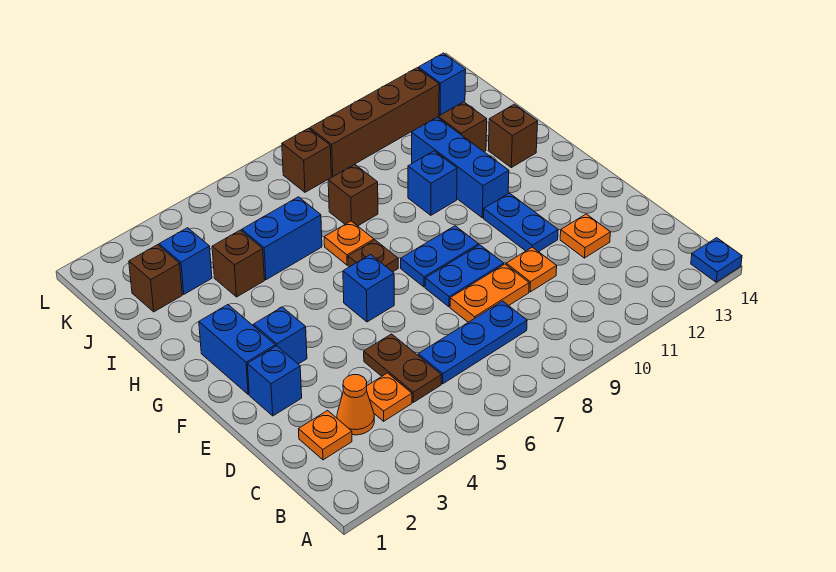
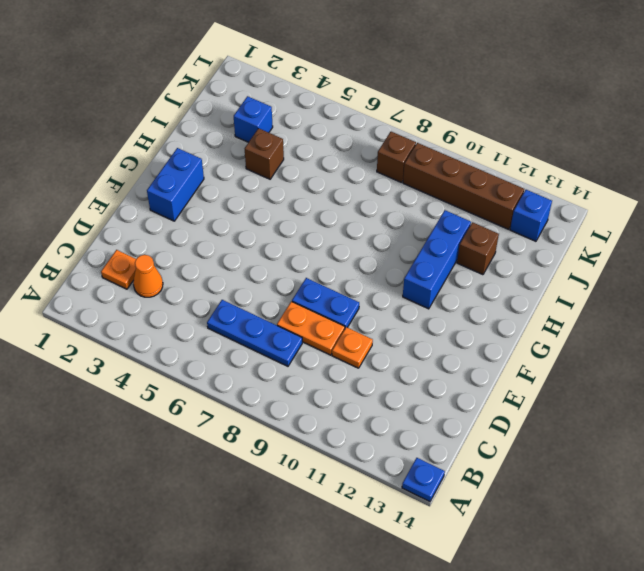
none -> orange 1x1 plate [367,373,412,421]
none -> brown 1x2 plate [364,334,441,402]
none -> orange 1x1 plate [560,214,610,258]
none -> blue 1x1 brick [247,346,302,416]

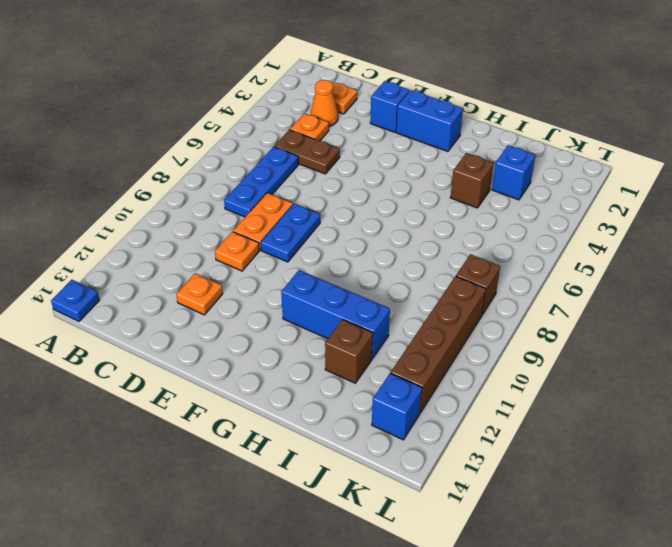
none -> blue 1x2 plate [484,193,558,252]
none -> blue 1x1 brick [254,307,307,364]
none -> blue 1x1 brick [343,255,394,322]
none -> blue 1x2 plate [401,226,479,287]

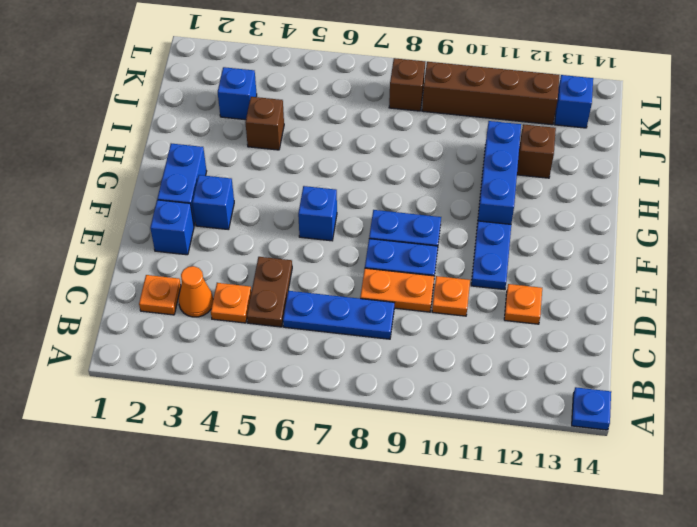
none -> brown 1x1 plate [348,240,398,272]
none -> orange 1x1 plate [324,221,374,265]
none -> blue 1x1 brick [408,151,457,215]
none -> brown 1x1 brick [488,104,538,168]

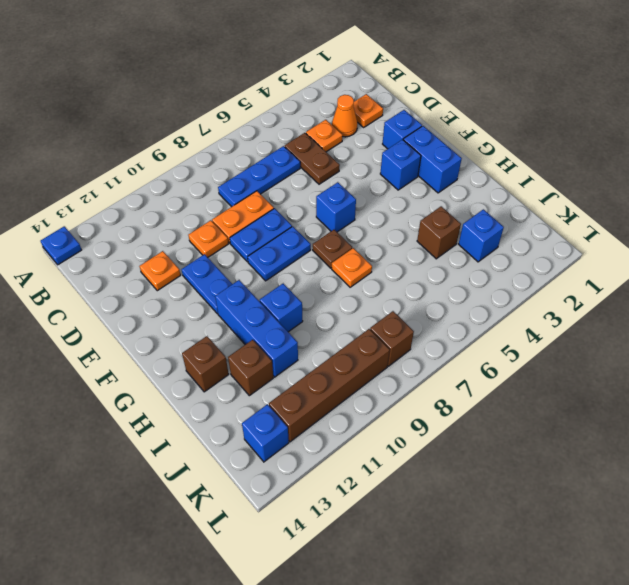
none -> blue 1x2 brick [242,197,322,280]
none -> brown 1x1 brick [328,165,378,226]
none -> brown 1x1 brick [129,245,182,312]

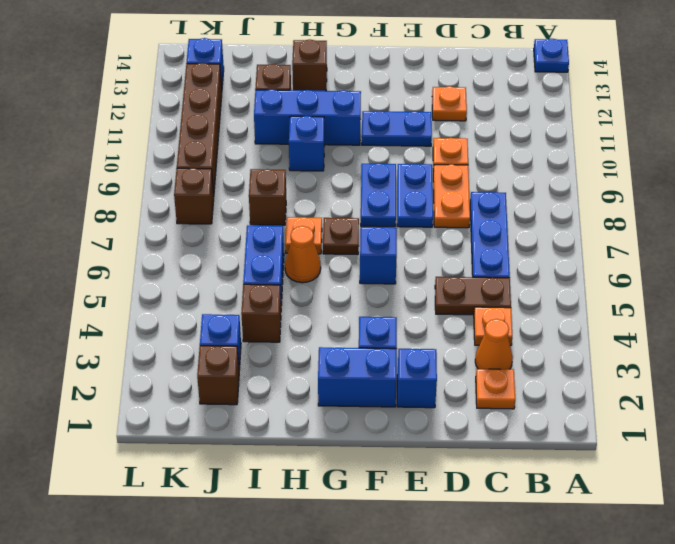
orange 1x1 cone [285,226,321,283] -> none

